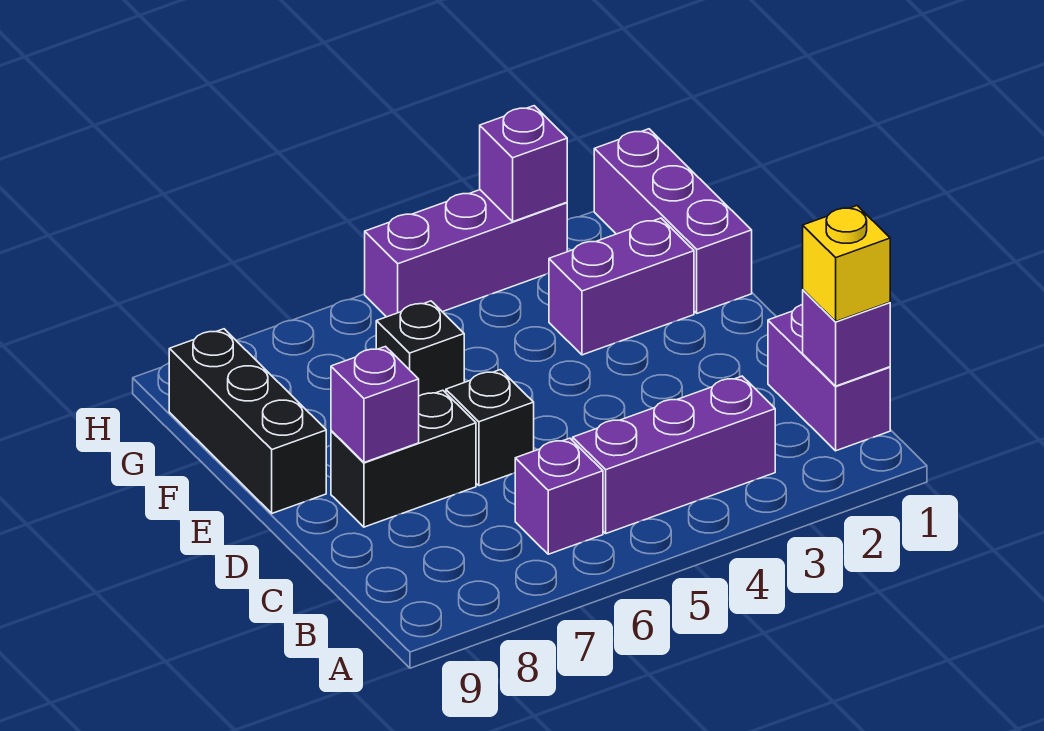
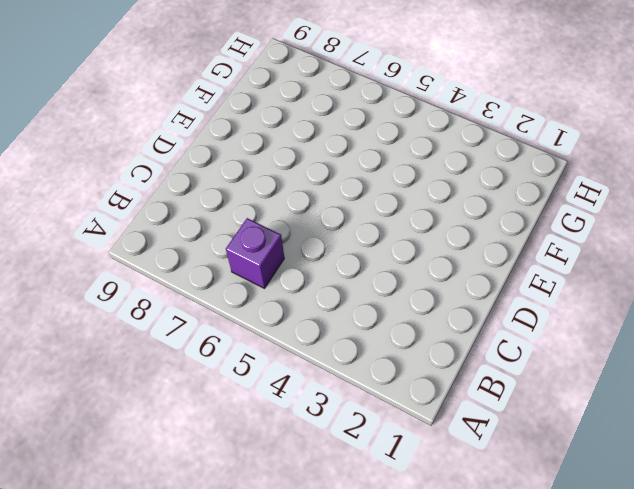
none -> purple 1x2 brick [768,304,890,451]
none -> purple 1x3 brick [573,376,775,533]
none -> black 1x1 brick [446,370,534,486]

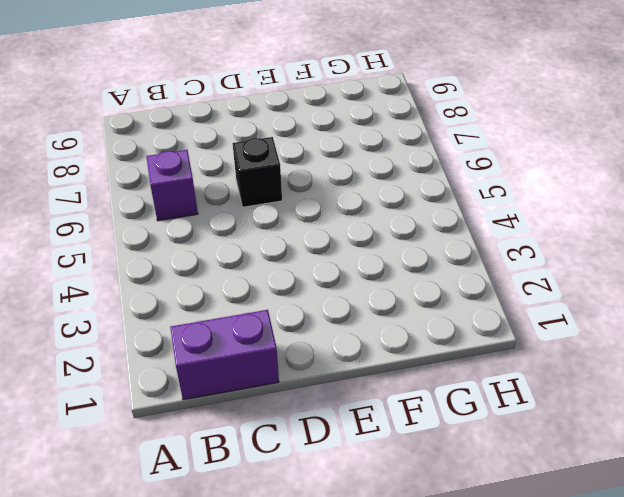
none -> purple 1x3 brick [573,376,775,533]
none -> black 1x2 brick [331,390,476,527]
none -> black 1x3 brick [169,329,326,513]

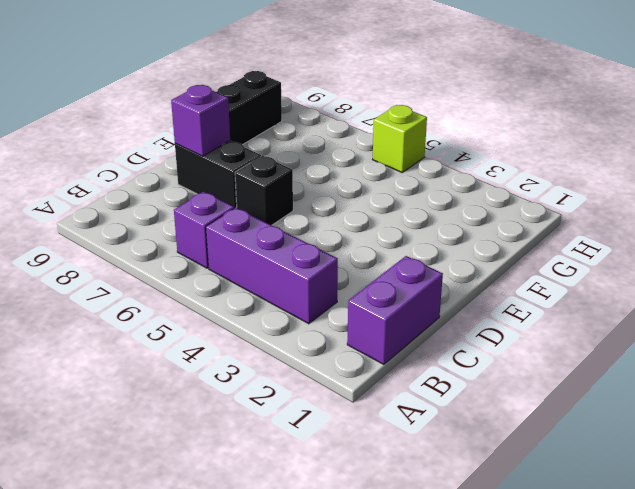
lime 1x1 brick [373,105,427,172] -> purple 1x3 brick [365,190,567,317]
none -> purple 1x3 brick [594,129,752,313]
none -> purple 1x2 brick [549,218,694,355]
none -> black 1x1 brick [376,301,464,396]

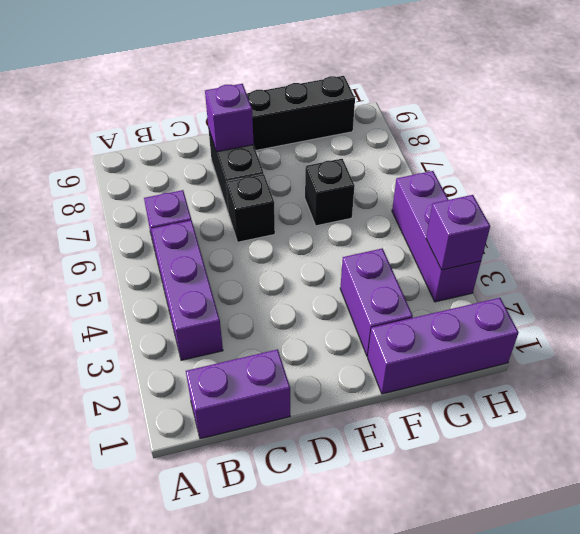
none -> purple 1x1 brick [803,290,890,386]
none -> yellow 1x1 brick [803,206,890,321]

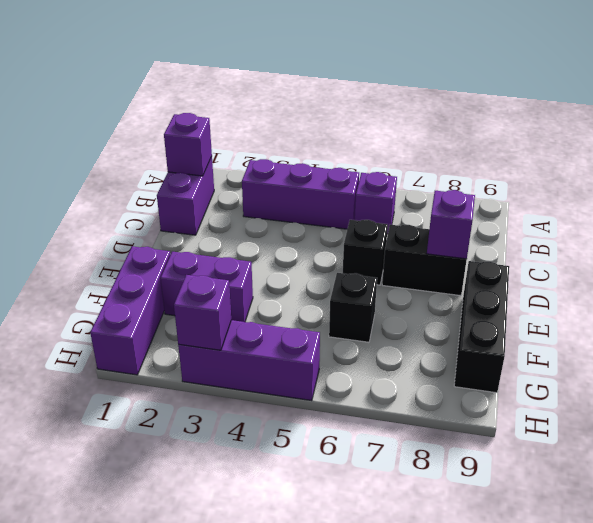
none -> yellow 1x1 brick [803,206,890,321]

